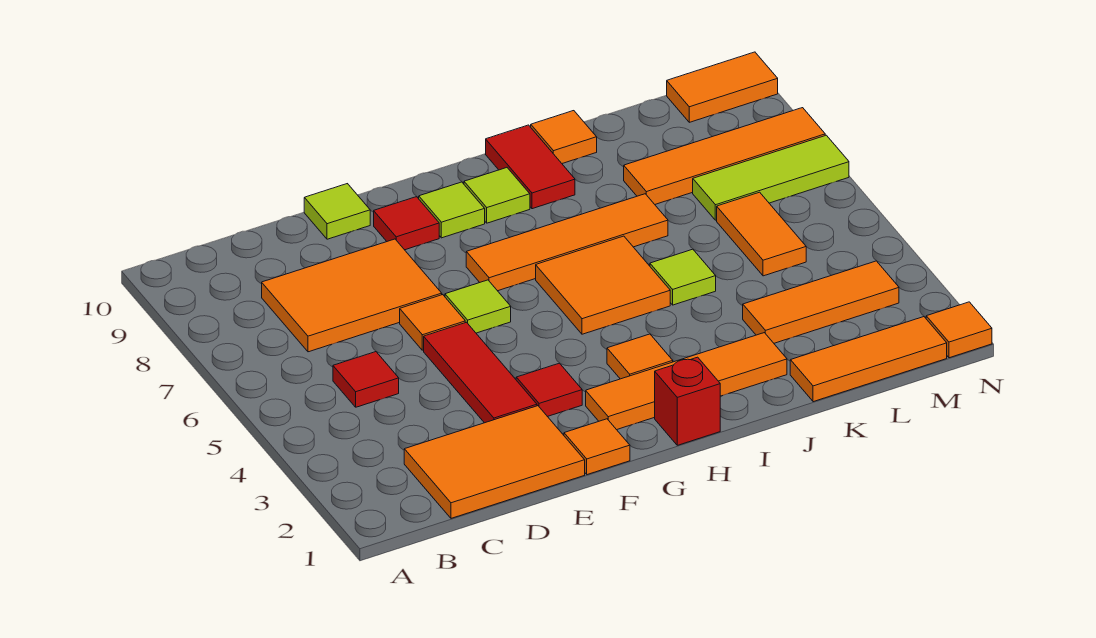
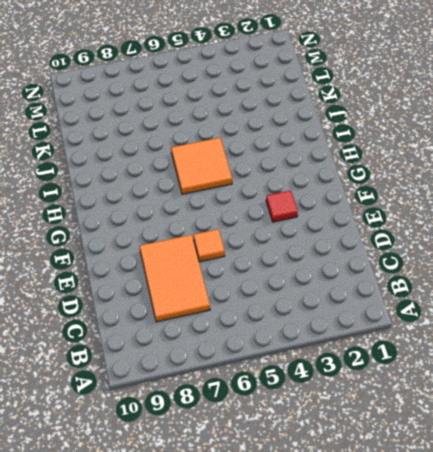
none -> orange 2x3 tile [404,406,585,518]
none -> red 1x1 tile [333,352,399,407]
none -> red 1x3 tile [424,322,537,423]

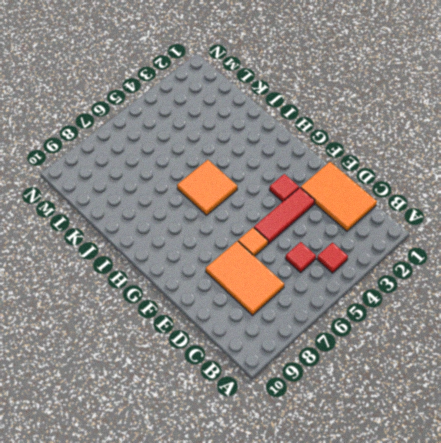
red 1x1 tile [317,243,348,273] -> red 1x1 tile moved to [374,197,439,250]
none -> lime 1x1 tile [304,184,370,239]
none -> orange 1x1 tile [564,419,630,475]
none -> lime 1x1 tile [445,280,511,333]

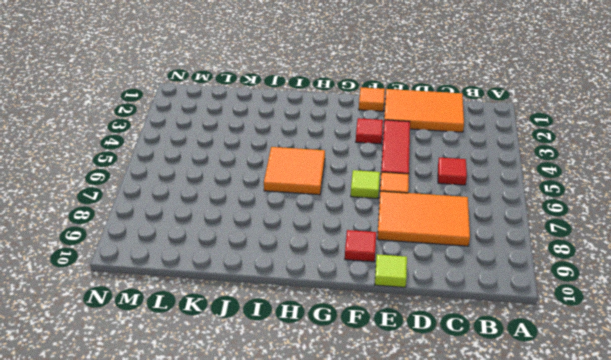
none -> orange 1x4 tile [586,333,787,430]
none -> orange 1x4 tile [466,194,668,291]
none -> lime 1x1 tile [419,182,485,238]

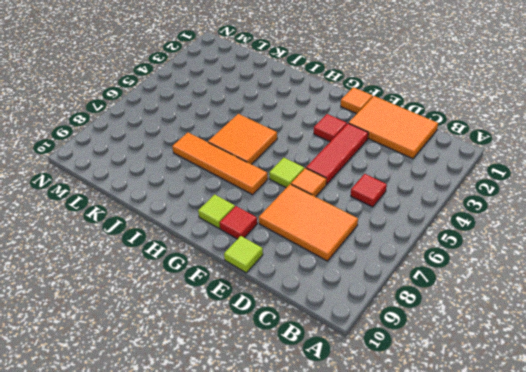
none -> orange 1x4 tile [586,333,787,430]
none -> red 1x1 brick [655,357,720,445]
none -> orange 1x1 tile [607,334,673,379]

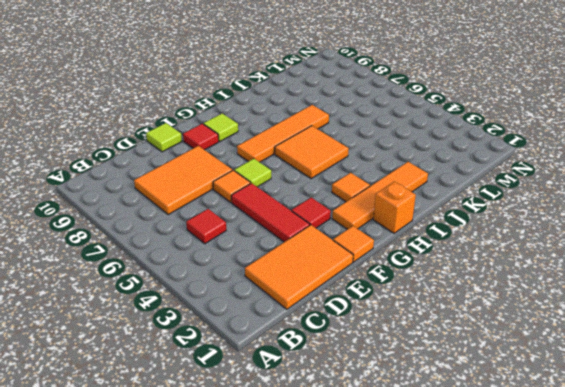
orange 1x1 brick [373,181,416,233] -> red 1x1 brick [655,357,720,445]
none -> lime 1x1 tile [464,168,530,223]
none -> red 1x2 tile [486,125,575,209]
none -> lime 1x1 tile [650,249,716,305]

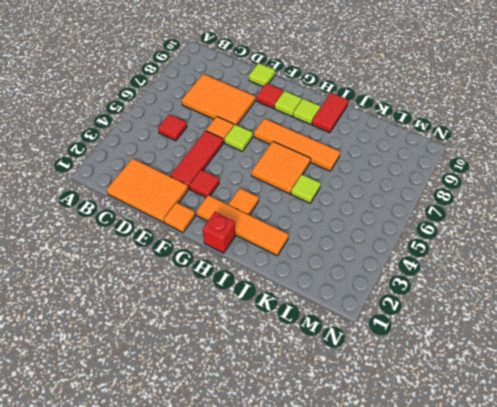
none -> orange 1x1 tile [531,111,597,163]
none -> orange 1x3 tile [790,317,947,402]
none -> orange 1x3 tile [743,261,899,343]

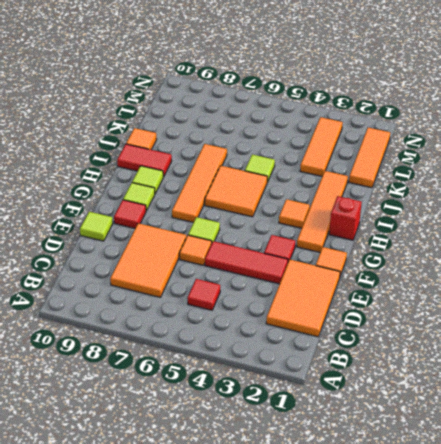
none -> orange 1x4 tile [624,108,825,204]
none -> orange 1x2 tile [717,192,806,276]
none -> lime 1x3 tile [693,135,849,220]

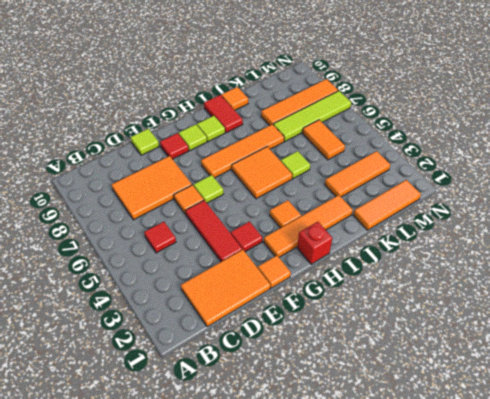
lime 1x4 tile [273,91,351,141] -> lime 1x3 tile [693,135,849,220]
none -> orange 1x2 tile [667,52,778,122]
none -> orange 1x1 tile [926,302,992,358]

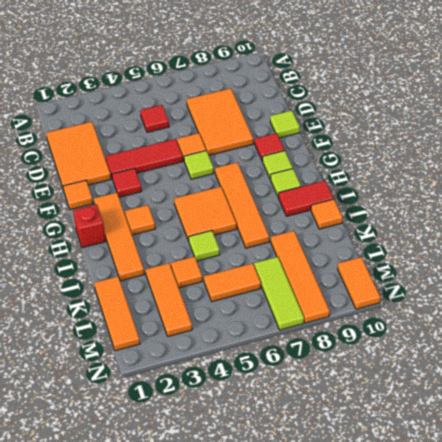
orange 1x1 tile [171,257,202,288] -> orange 1x1 tile moved to [926,302,992,358]

